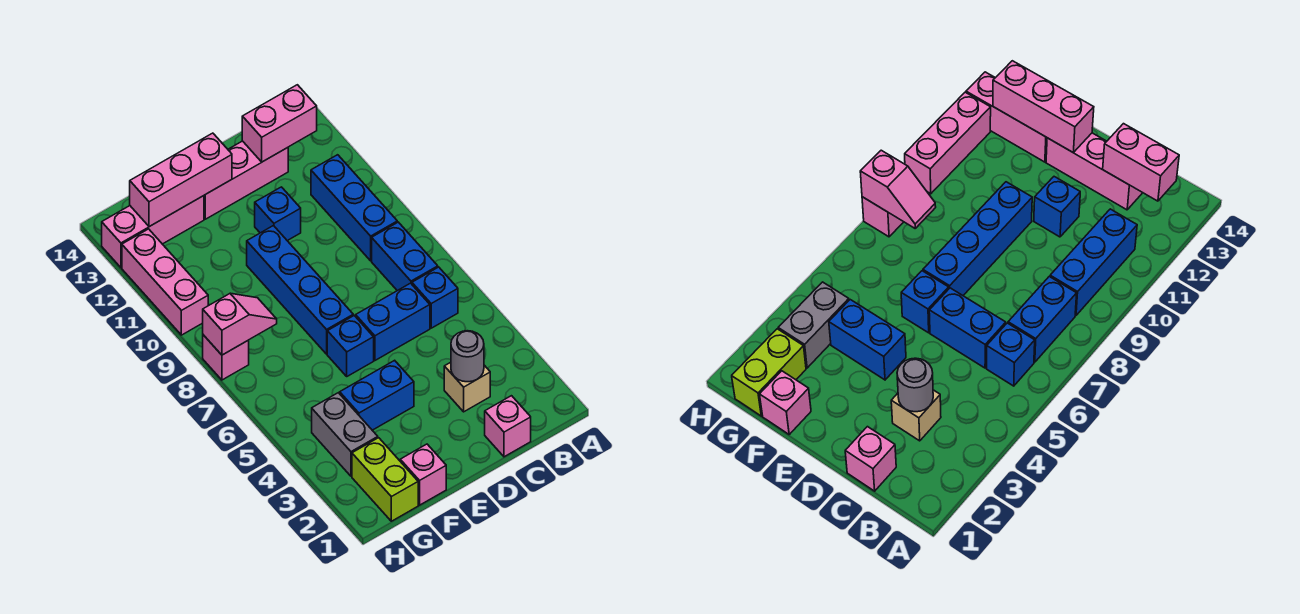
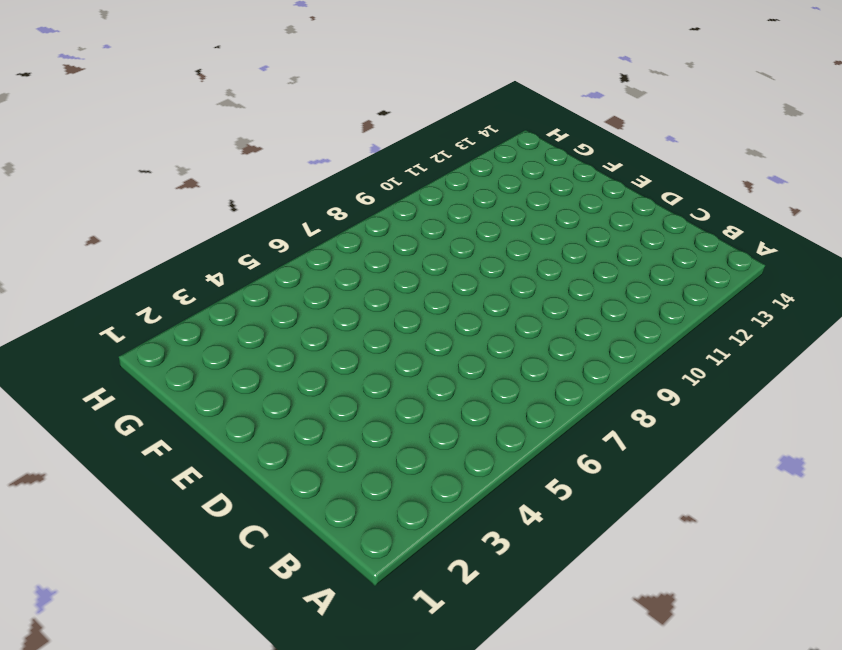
none -> blue 1x1 brick [412,267,458,328]
none -> blue 1x2 brick [372,222,438,291]
none -> blue 1x3 brick [311,155,397,261]

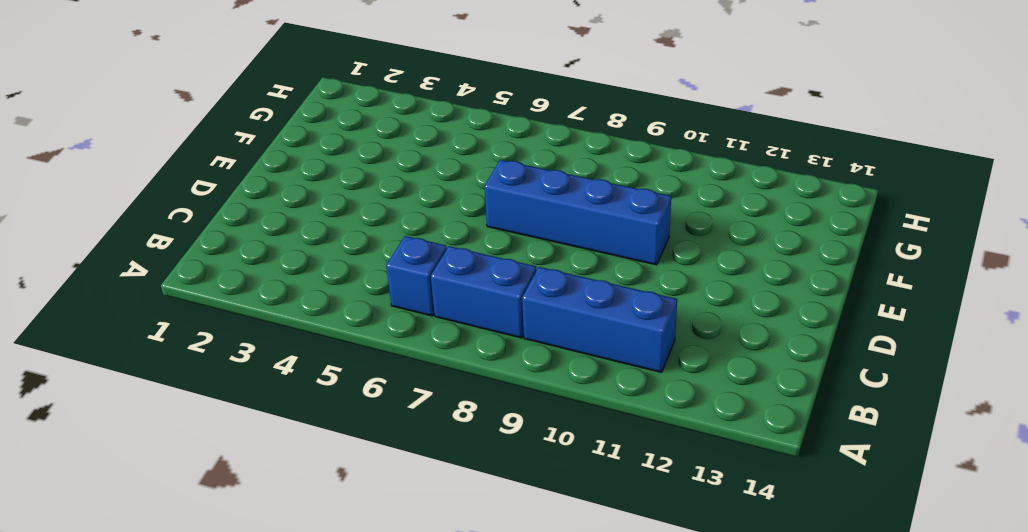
none -> pink 1x1 brick [485,396,531,457]
none -> tan 1x1 brick [444,362,490,412]
none -> blue 1x2 brick [356,283,430,360]

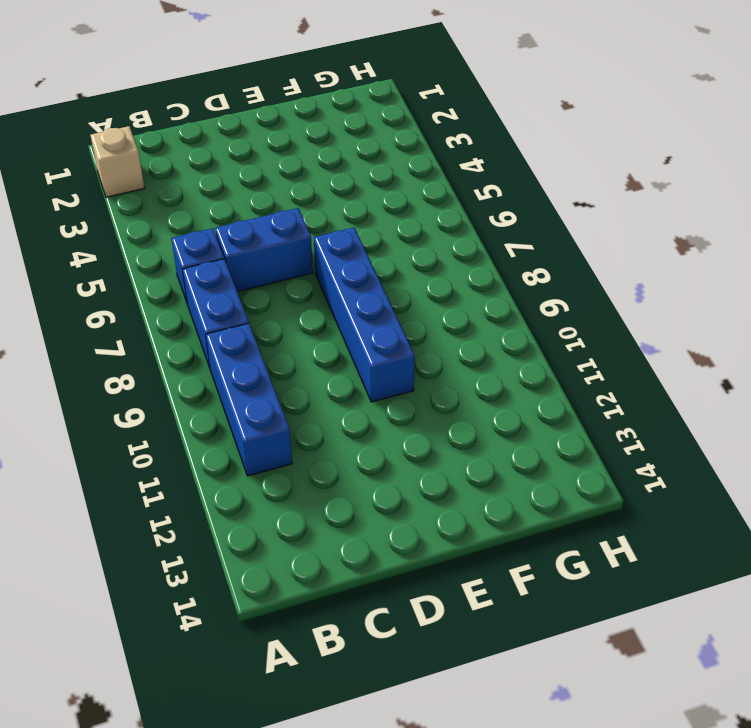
tan 1x1 brick [90,126,145,197] -> tan 1x1 brick moved to [444,362,490,412]
none -> pink 1x1 brick [485,396,531,457]
none -> pink 1x3 brick [204,141,288,219]
none -> blue 1x1 brick [255,187,301,241]

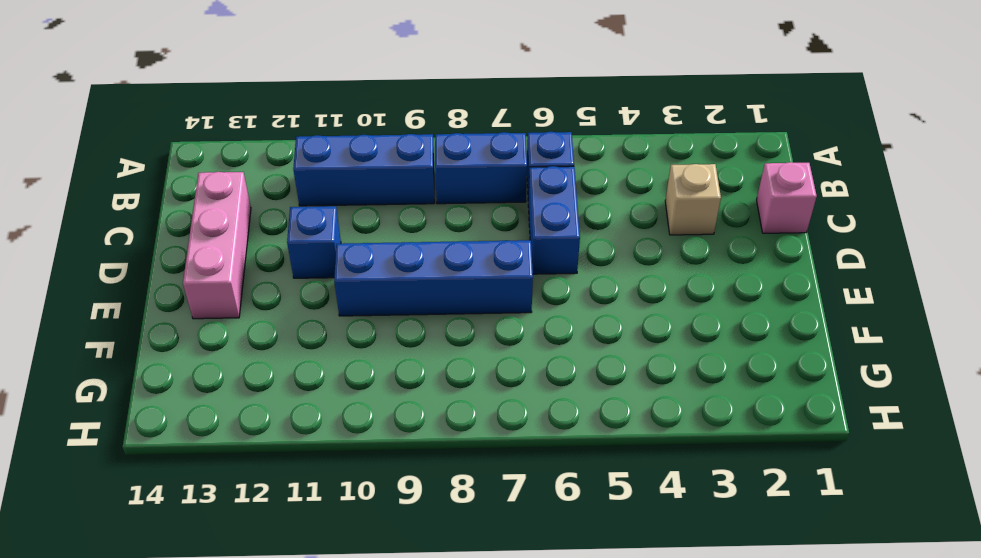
none -> blue 1x2 brick [340,360,414,430]
none -> blue 1x1 brick [327,316,374,376]
none -> pink 1x1 brick [400,444,446,505]

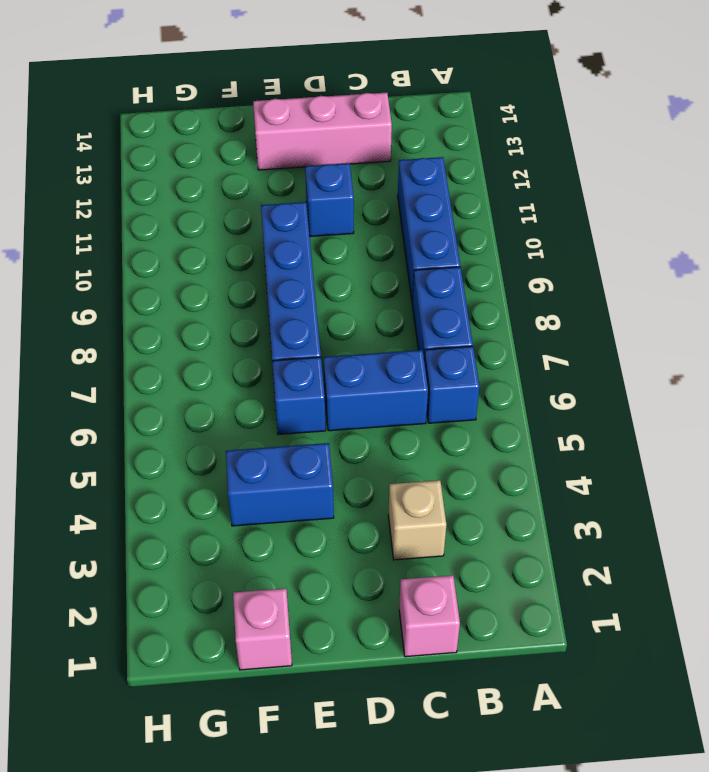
none -> pink 1x3 brick [102,196,204,268]
none -> lime 1x2 brick [352,438,418,521]
none -> grey 1x2 brick [312,393,378,476]

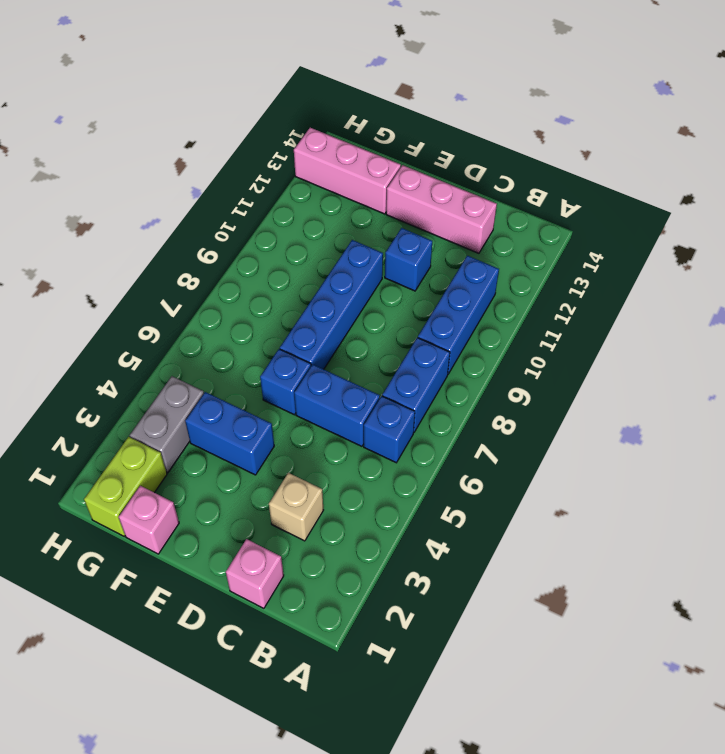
none -> pink 1x1 brick [203,335,249,380]
none -> pink 1x3 brick [122,229,208,335]
none -> pink 1x2 brick [242,85,317,162]

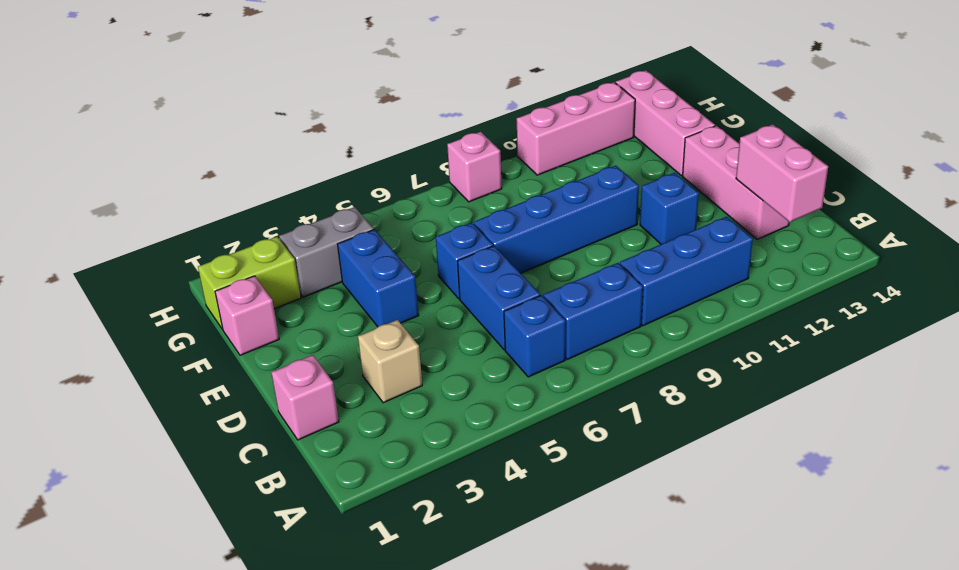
none -> grey 1x1 round brick [451,331,484,382]
none -> pink 1x3 brick [130,133,232,227]
none -> pink 1x2 slope [203,293,277,355]

